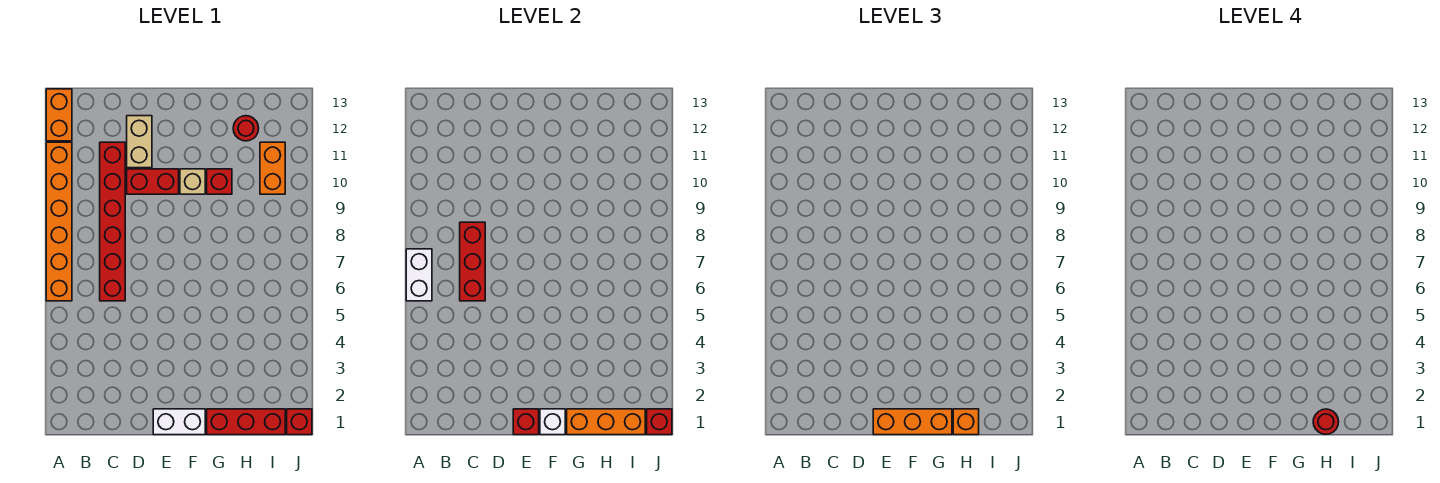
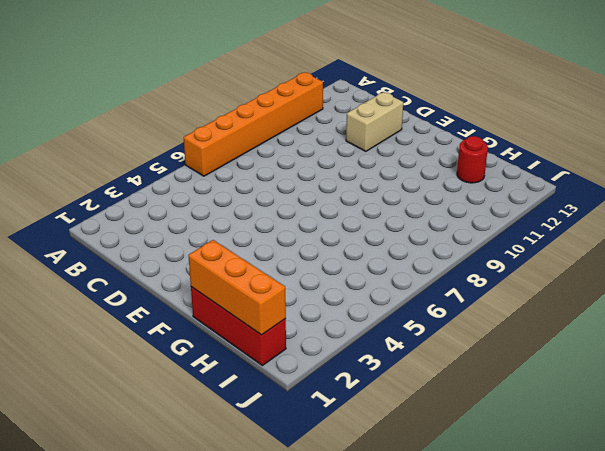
none -> orange 1x2 brick [46,89,72,141]
none -> red 1x6 brick [100,142,125,301]
none -> red 1x2 brick [127,169,179,194]

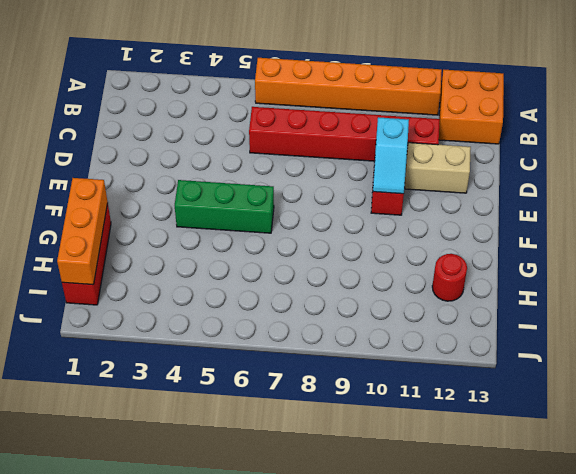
orange 2x2 brick [439,69,504,144] -> orange 1x2 brick [46,89,72,141]
cyan 1x2 slope [373,117,409,194] -> none
green 1x3 brick [175,180,274,233] -> none
none -> white 1x2 brick [153,409,205,435]
none -> tan 1x1 brick [180,169,205,194]
none -> red 1x1 brick [207,169,232,194]

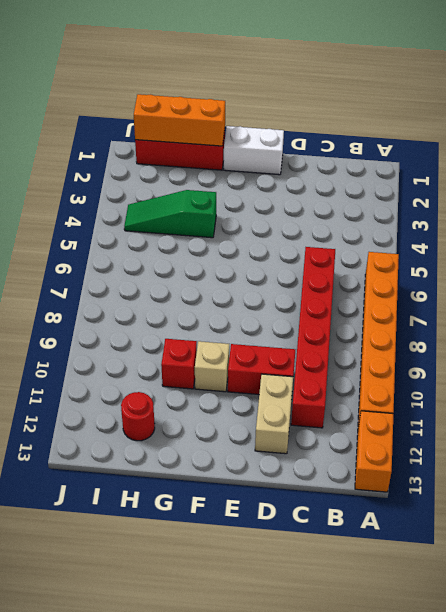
green 1x3 slope [124,190,216,238] -> none
none -> orange 1x2 brick [260,142,285,194]
none -> red 1x1 brick [287,409,312,435]
none -> white 1x2 brick [406,249,432,301]

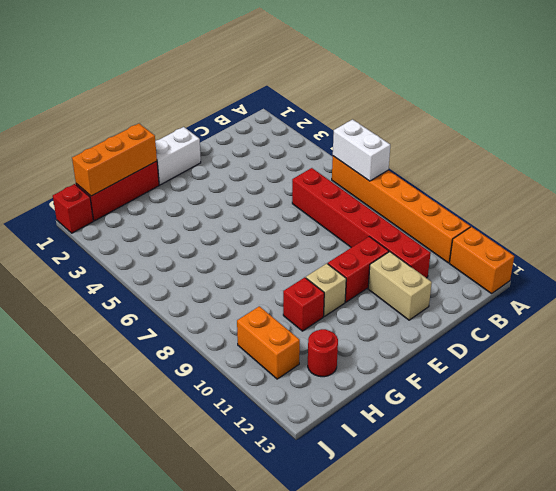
none -> red 1x3 brick [460,222,485,301]
none -> red 1x1 brick [513,409,539,435]
none -> white 1x1 brick [540,409,565,435]

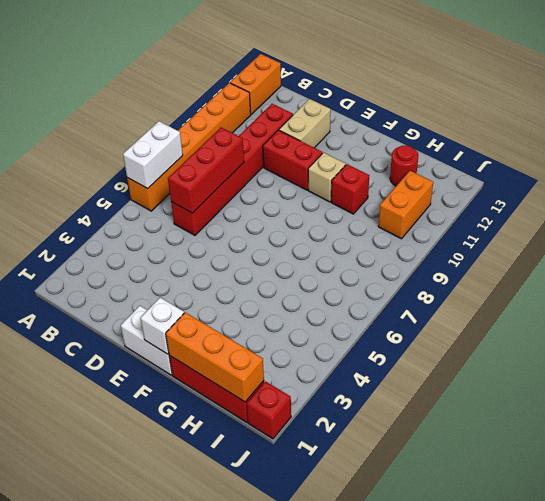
none -> red 1x1 brick [513,409,539,435]
none -> red 1x1 brick [647,409,672,435]
none -> orange 1x3 brick [873,409,952,435]

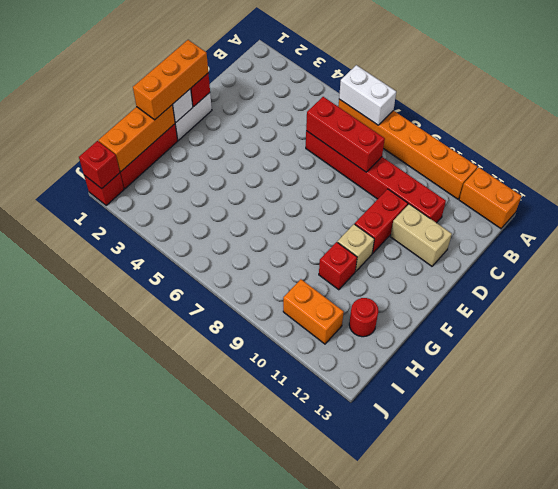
none -> orange 1x1 brick [953,409,979,435]
none -> red 1x1 round brick [1313,409,1339,434]

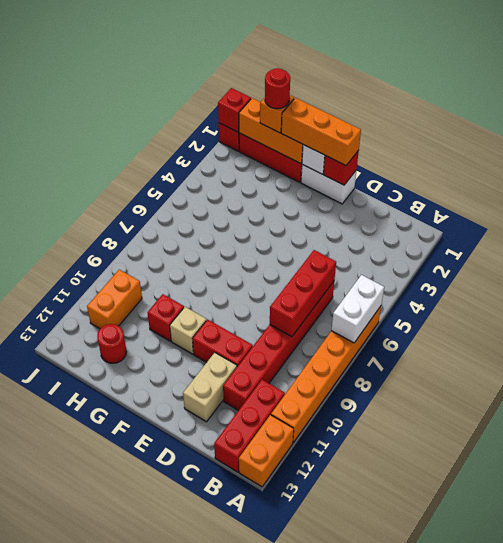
red 1x3 brick [214,380,285,472] -> none

